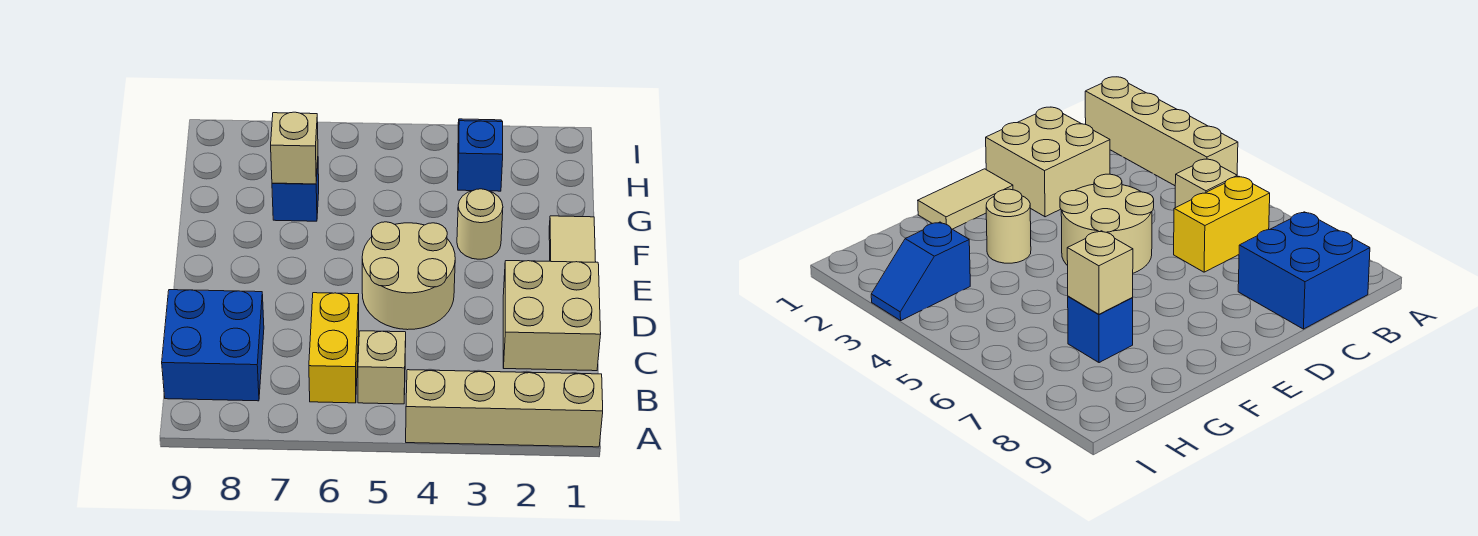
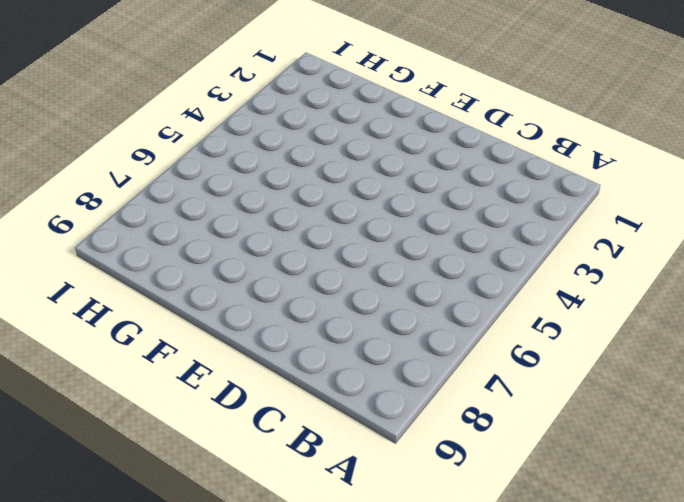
none -> tan 1x4 brick [406,370,603,447]
none -> tan 1x1 brick [358,331,406,404]

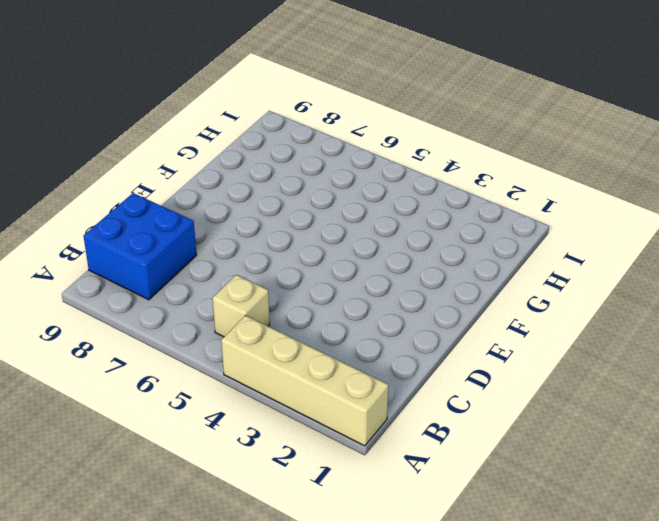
none -> yellow 1x2 brick [309,293,359,403]
none -> tan 2x2 brick [503,261,601,371]

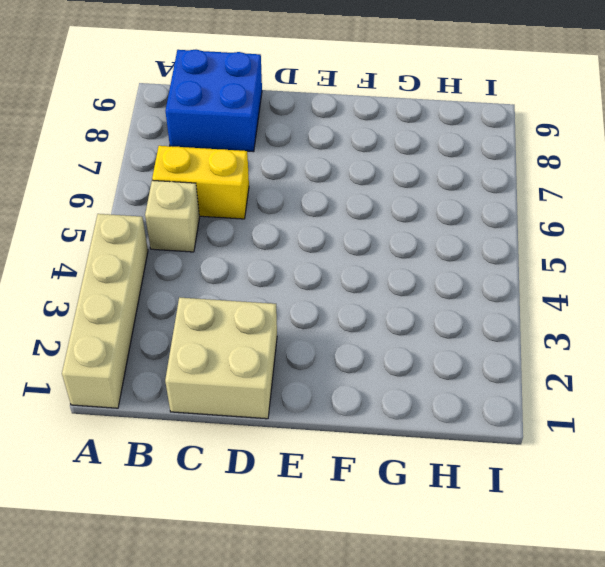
none -> tan 2x2 round brick [362,222,455,330]
none -> tan 1x2 tile [549,216,596,262]

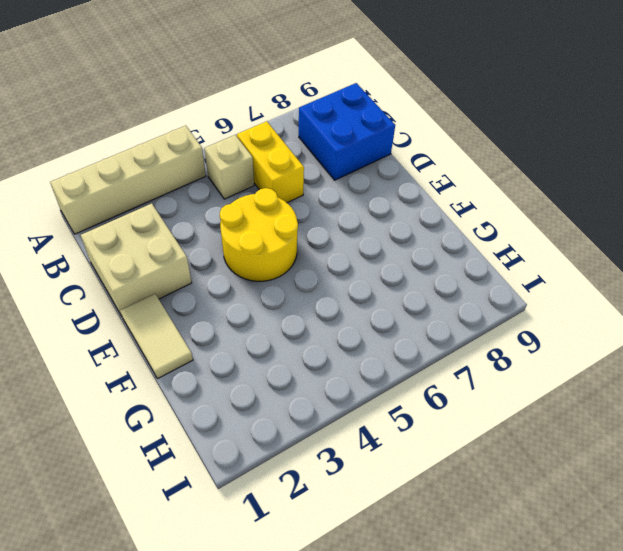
yellow 2x2 round brick [220,188,298,281] -> tan 2x2 round brick [362,222,455,330]
none -> tan 1x1 round brick [457,189,503,259]
none -> blue 1x1 brick [272,162,319,221]

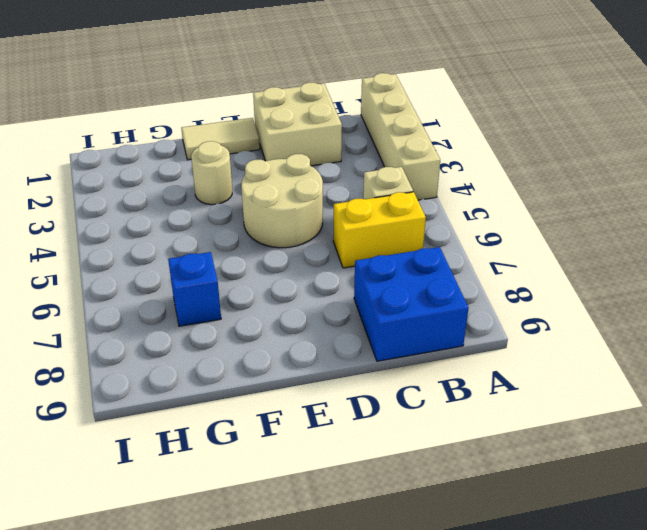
none -> blue 1x2 slope [458,119,503,191]
none -> tan 1x1 brick [271,112,318,184]

